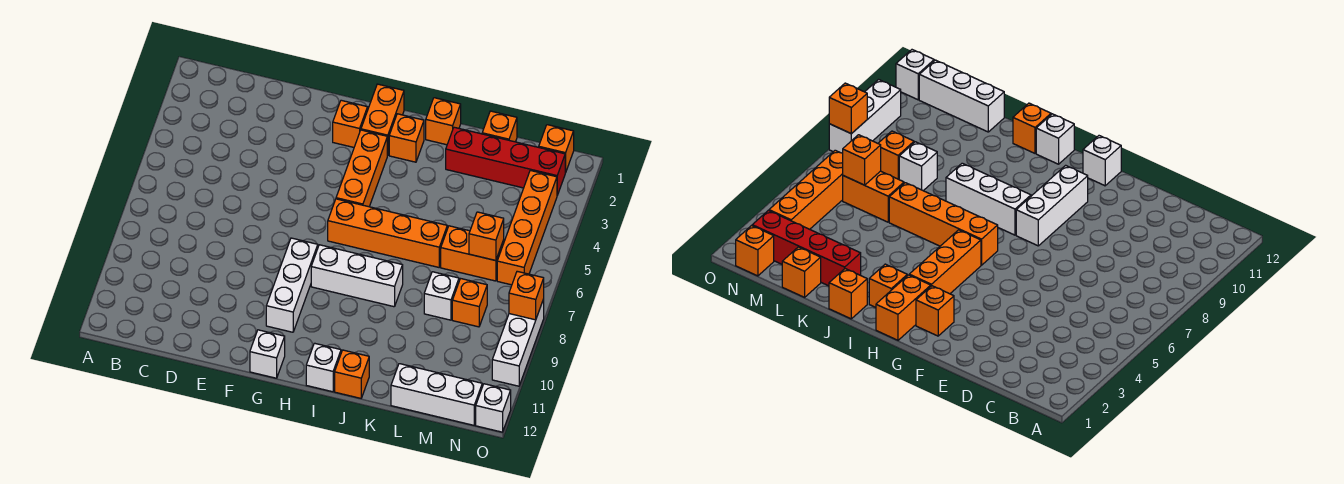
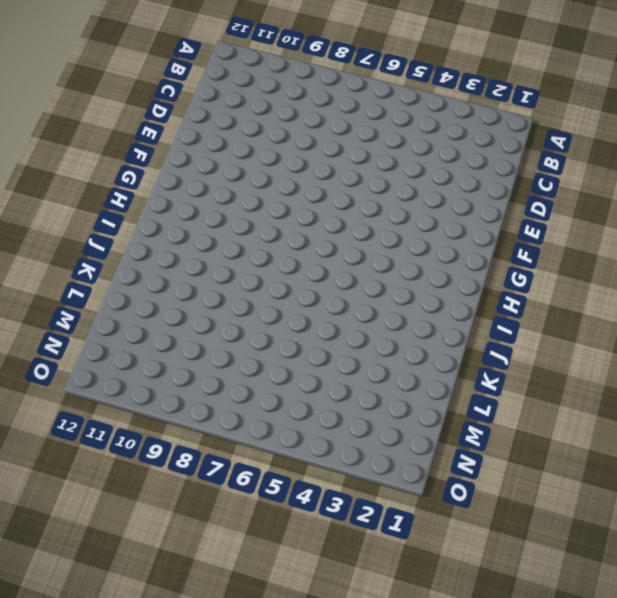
none -> orange 1x1 brick [333,100,368,147]
none -> white 1x3 brick [266,238,318,332]
none -> white 1x1 brick [250,330,285,378]

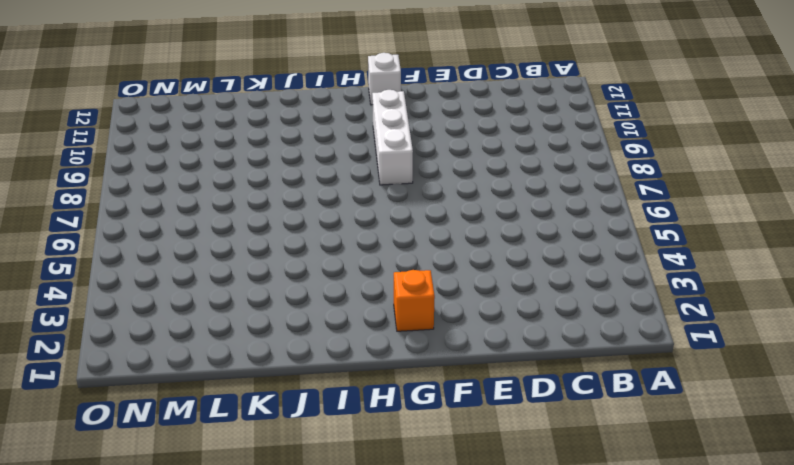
none -> orange 1x2 brick [361,84,404,156]
none -> orange 1x3 brick [336,130,387,207]
none -> orange 1x4 brick [328,199,447,267]

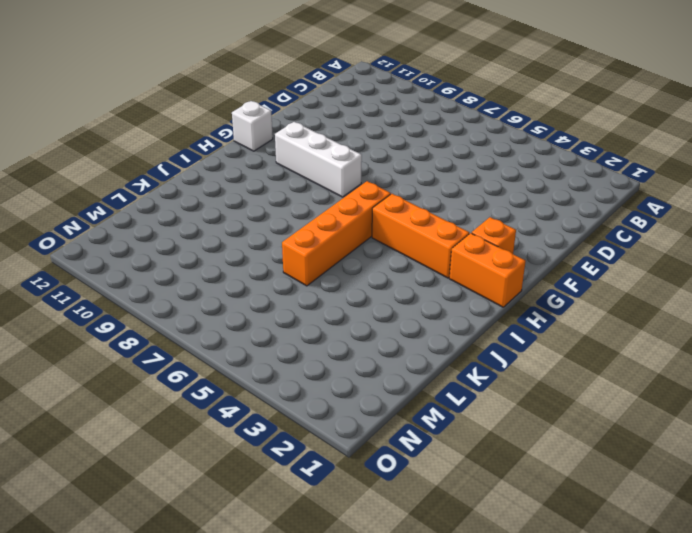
none -> white 1x3 brick [311,245,403,307]
none -> orange 1x1 brick [389,114,424,162]
none -> white 1x1 brick [306,343,341,392]

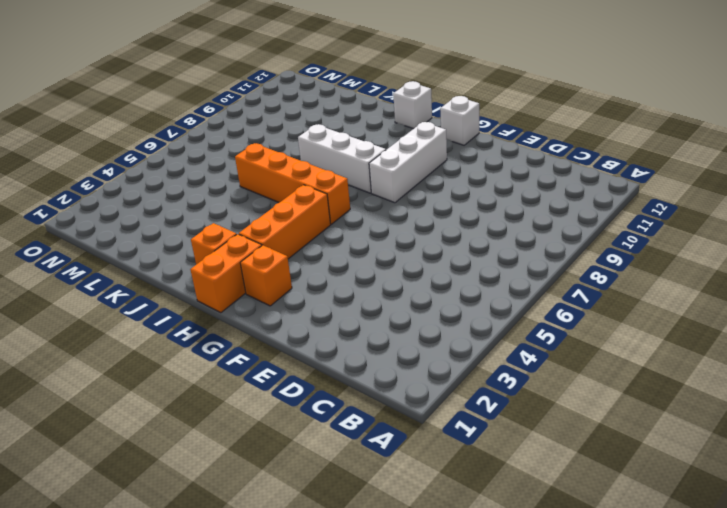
none -> orange 1x1 brick [426,98,461,145]
none -> orange 1x1 brick [335,350,369,398]
none -> red 1x4 brick [446,127,565,195]

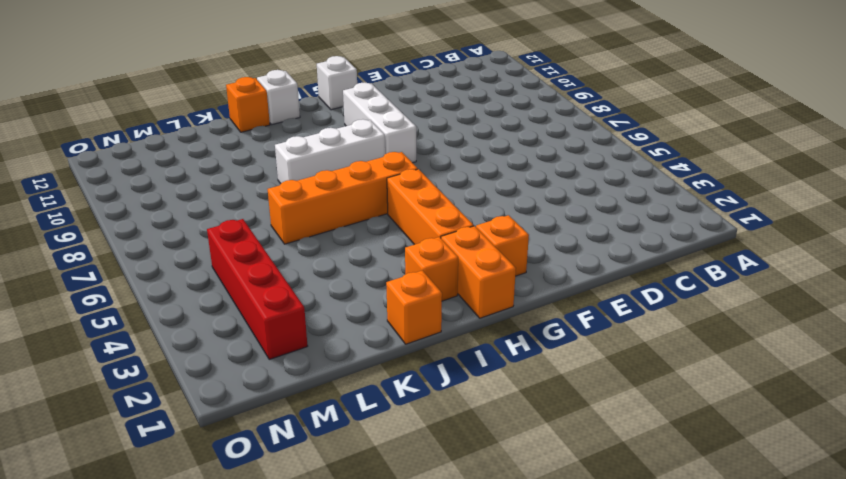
red 1x4 brick [207,219,308,359] -> red 1x4 brick turned to [446,127,565,195]
none -> orange 1x1 brick [482,111,517,142]
none -> orange 1x2 brick [441,226,504,281]
none -> white 1x1 brick [424,272,459,320]

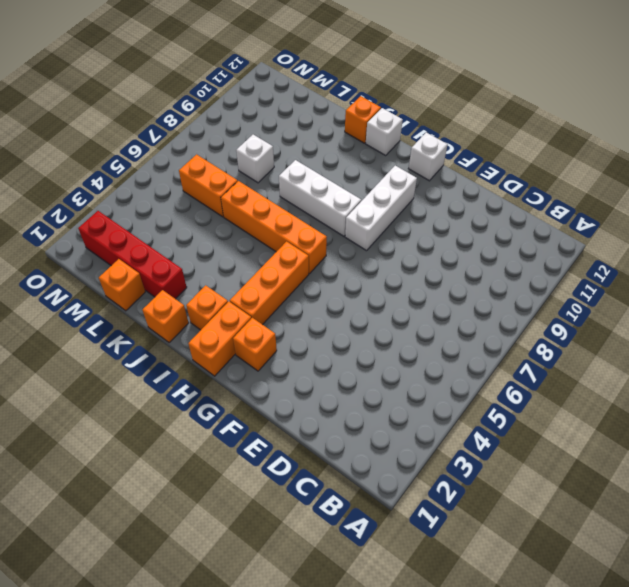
none -> white 1x3 brick [391,364,482,425]
none -> orange 1x1 brick [452,279,487,327]
none -> orange 1x1 brick [539,125,574,173]

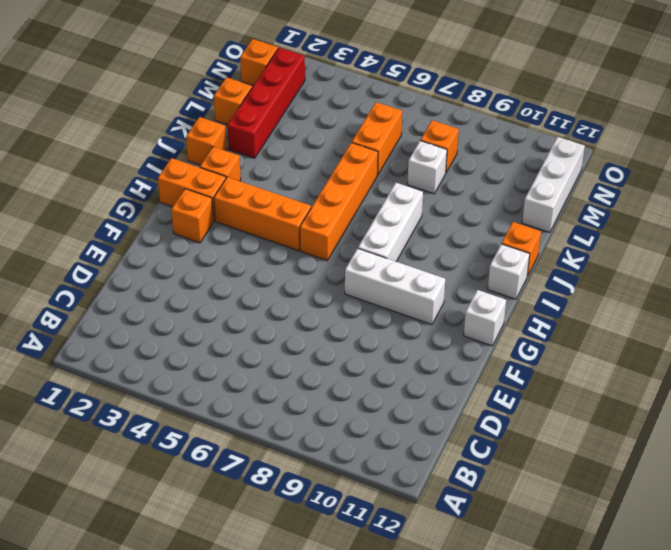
none -> orange 1x4 brick [497,170,557,285]
none -> white 1x3 brick [492,299,544,386]
none -> white 1x1 brick [476,384,511,432]

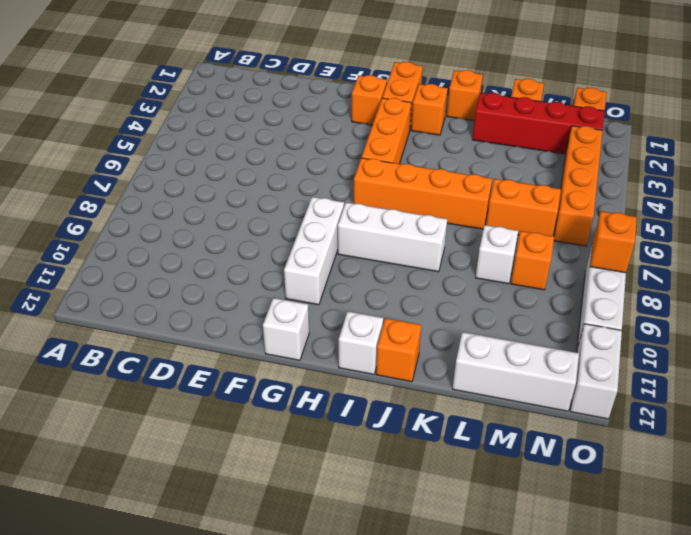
white 1x2 brick [570,324,622,419] -> white 1x1 brick [476,384,511,432]
none -> orange 1x1 brick [469,212,504,261]

